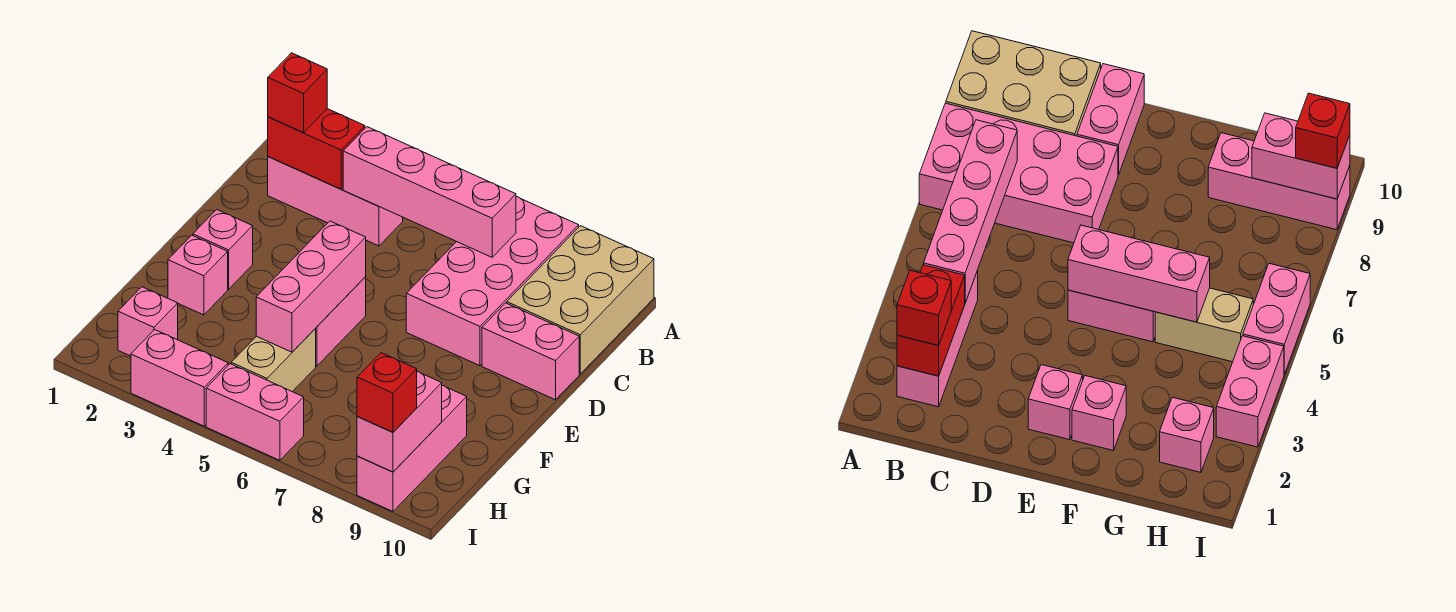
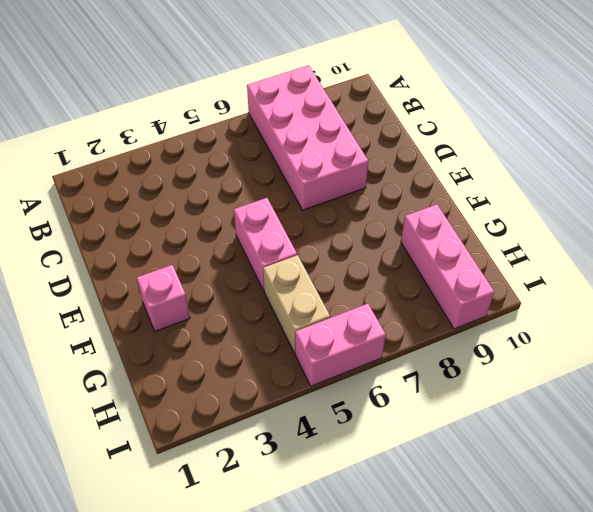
none -> tan 2x3 brick [507,226,654,374]
none -> pink 1x3 brick [268,157,403,246]
none -> pink 1x2 brick [482,303,579,400]

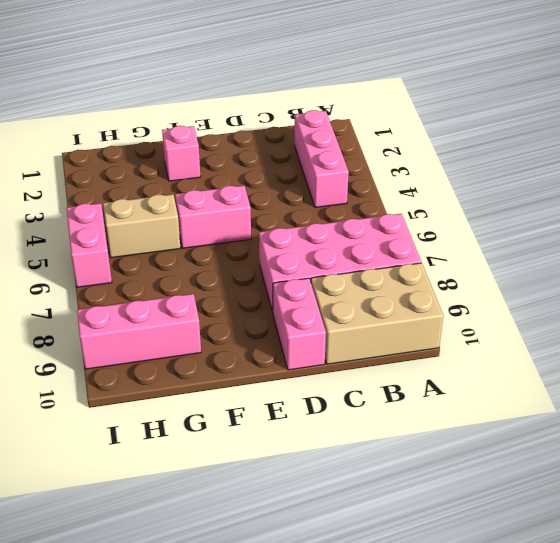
none -> pink 1x1 brick [193,210,253,289]
none -> pink 1x1 brick [118,287,178,356]
none -> pink 1x2 brick [131,330,228,426]

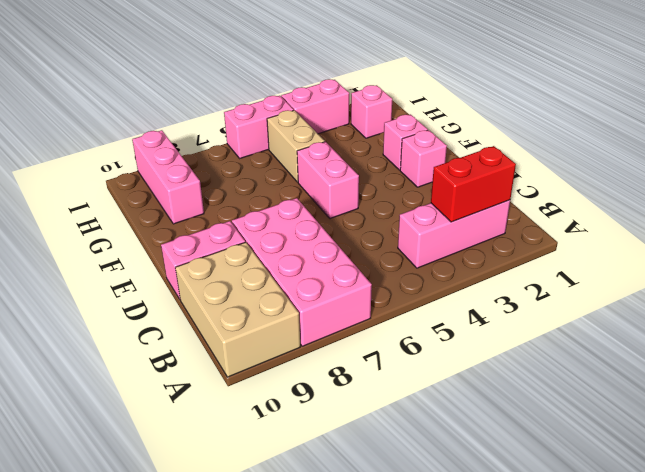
none -> pink 1x4 brick [343,127,516,257]
none -> pink 1x3 brick [256,221,366,352]
none -> pink 1x2 brick [357,372,442,472]

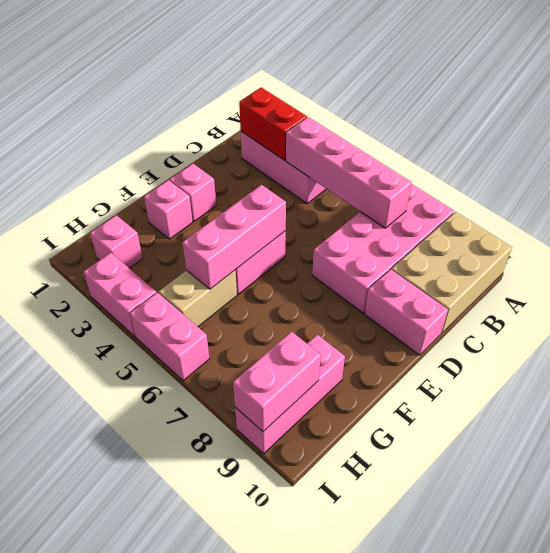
none -> red 1x1 brick [268,53,327,133]
none -> red 1x1 brick [357,353,417,432]

